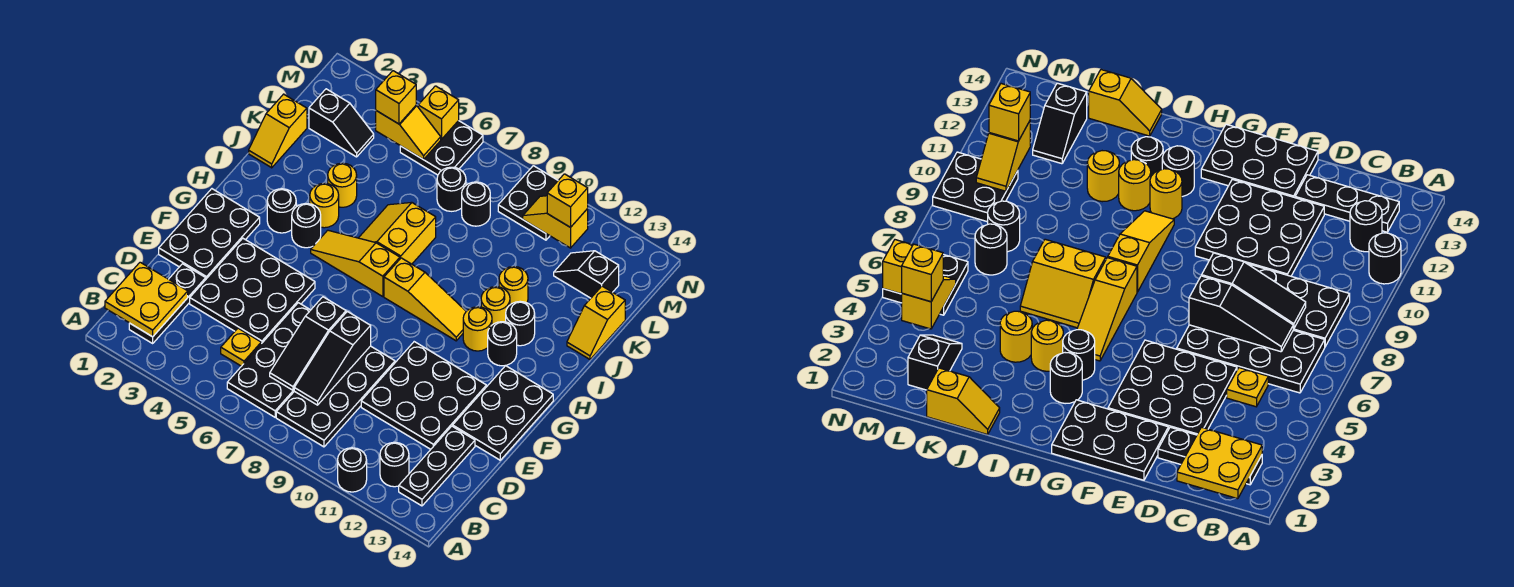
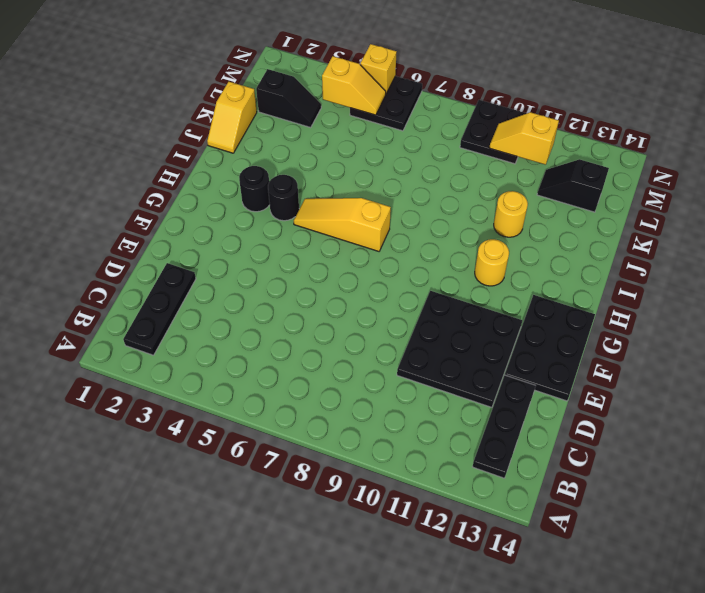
none -> black 1x1 round brick [338,448,367,492]
none -> black 2x4 plate [227,303,310,417]
none -> black 2x4 plate [276,346,395,447]
none -> black 1x1 round brick [380,442,409,487]

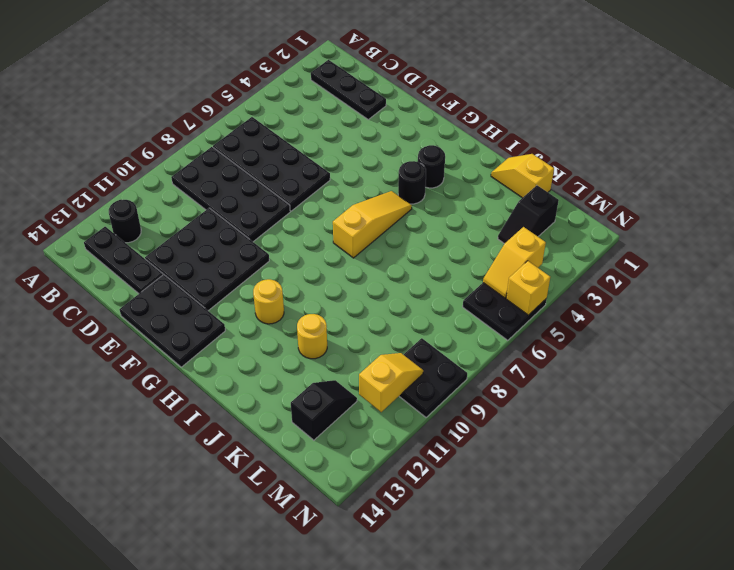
none -> black 1x1 round brick [338,448,367,492]
none -> yellow 1x1 plate [221,328,261,366]
none -> black 3x3 plate [190,238,315,344]
none -> black 2x3 plate [159,189,260,279]

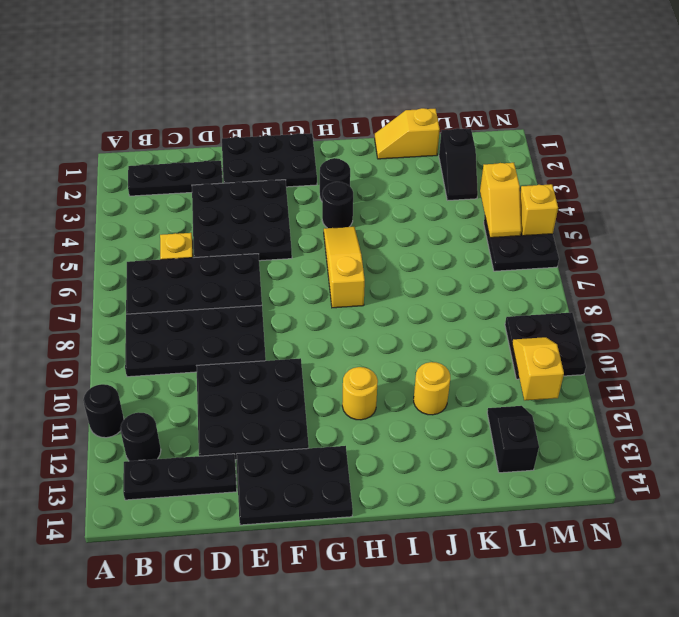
none -> yellow 1x3 slope [384,258,466,341]
none -> black 1x1 round brick [488,322,517,366]
none -> yellow 1x1 round brick [310,183,339,228]
none -> yellow 2x2 slope [359,202,436,264]

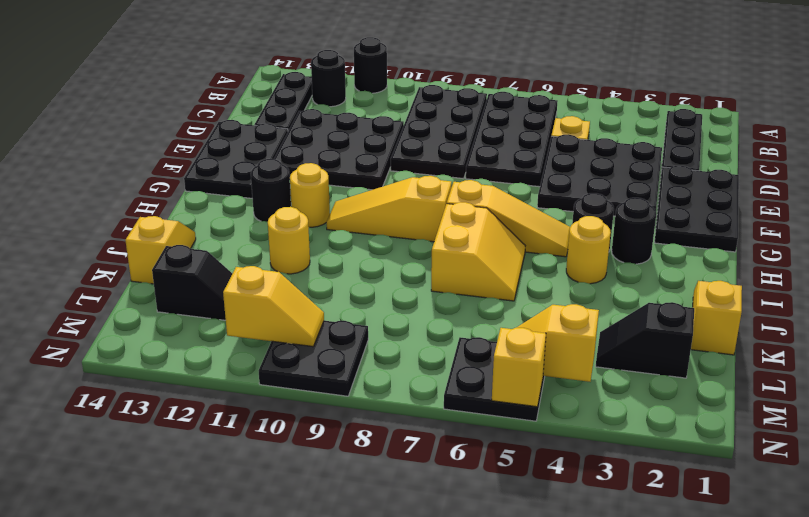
none -> yellow 1x1 round brick [481,287,510,325]
none -> black 1x1 round brick [506,301,535,346]
none -> yellow 1x1 round brick [328,163,357,207]
none -> black 1x1 round brick [437,167,466,211]

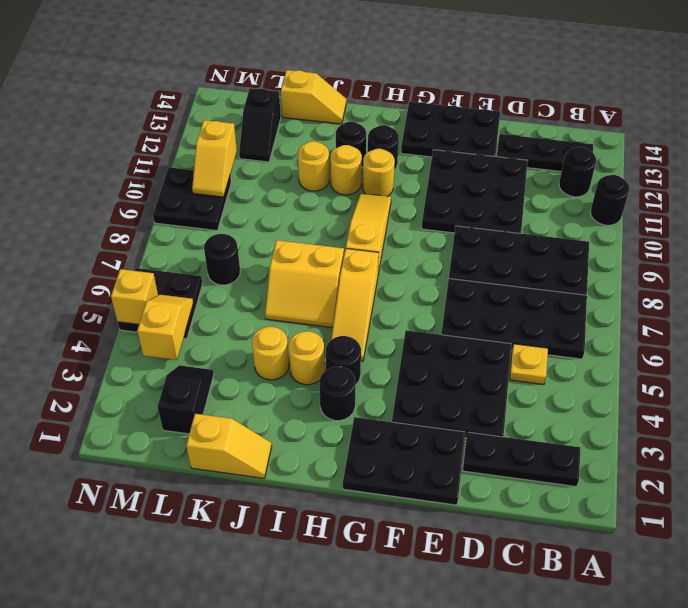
none -> black 1x1 round brick [462,182,490,226]
none -> yellow 2x2 plate [105,262,188,337]
none -> black 1x3 slope [270,297,346,390]
none -> black 1x3 slope [294,311,371,405]

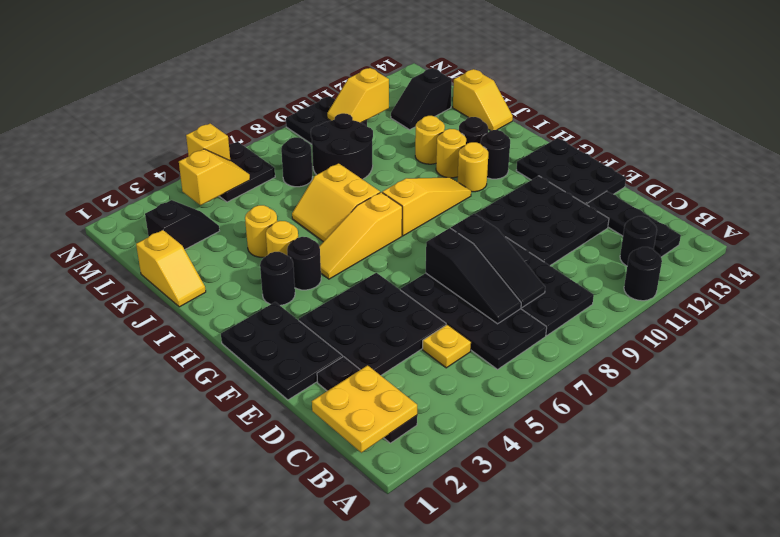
black 2x2 round brick [311,113,373,179] -> black 1x1 round brick [462,182,490,226]
none -> yellow 1x1 brick [376,71,416,124]
none -> yellow 1x1 brick [547,174,588,227]

